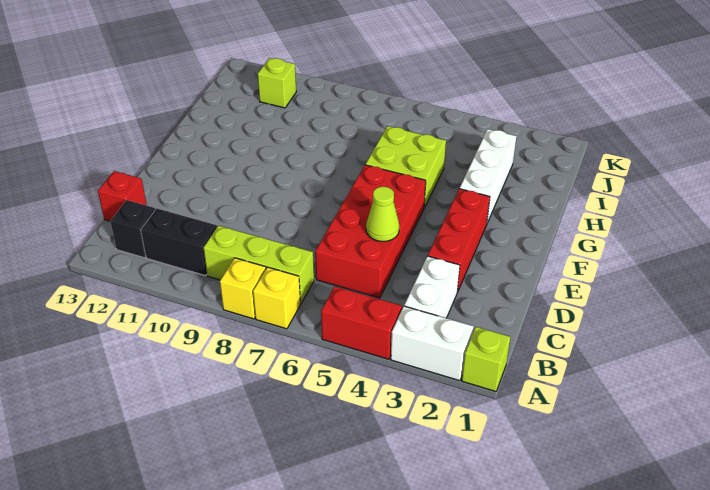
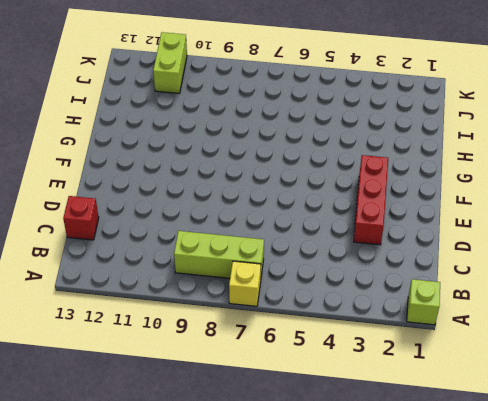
lime 1x2 brick [153,32,187,93] -> lime 1x1 brick [258,58,296,108]
none -> white 1x2 brick [391,306,474,381]
none -> red 1x2 brick [321,286,402,359]
none -> yellow 1x1 brick [220,258,266,319]

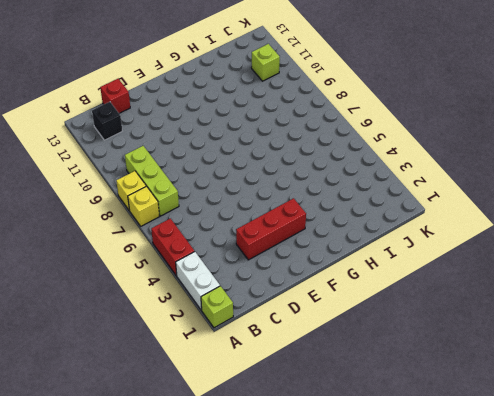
none -> white 1x2 brick [404,256,460,318]
none -> black 1x2 brick [141,209,217,276]
none -> red 2x4 brick [315,165,426,298]

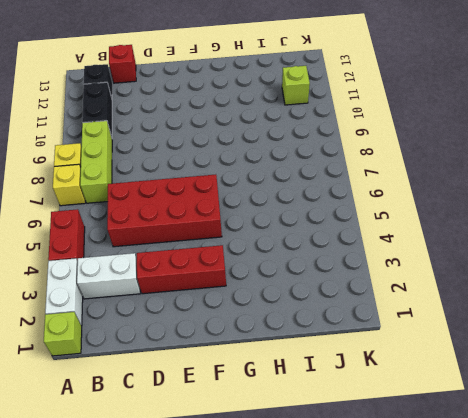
none -> white 1x3 brick [460,129,516,223]
none -> lime 2x2 brick [366,126,446,208]
none -> lime 1x1 cone [366,187,399,242]

